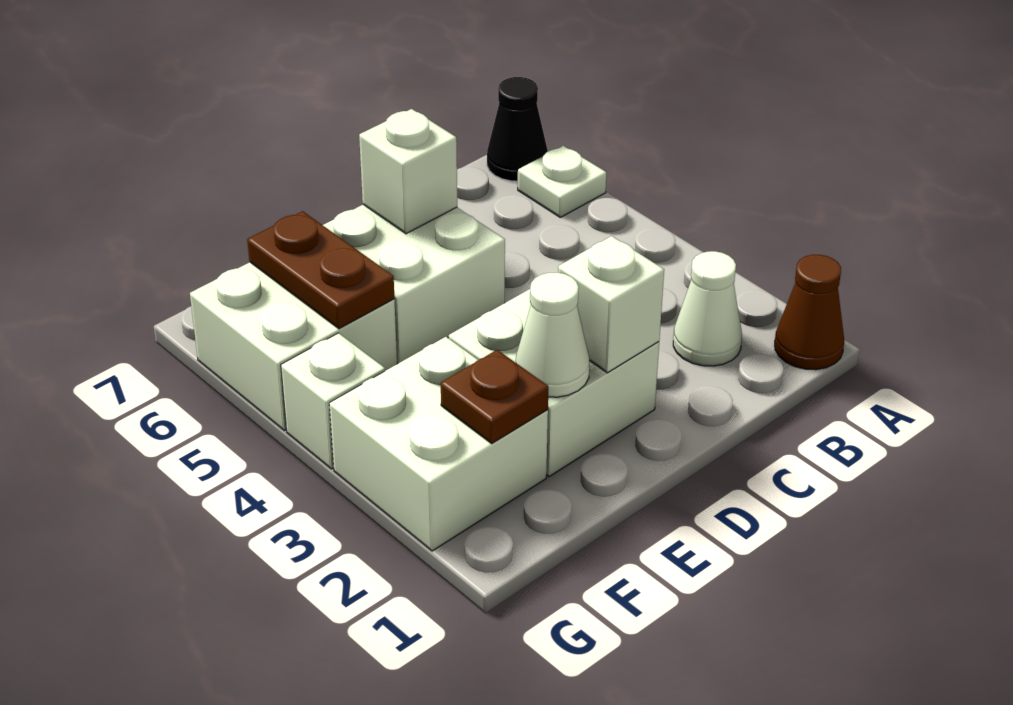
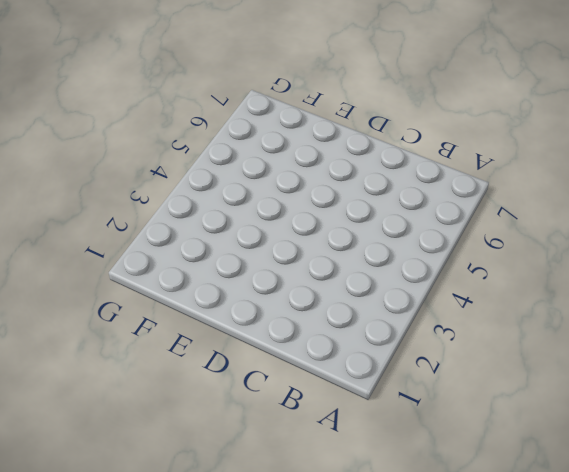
none -> brown 1x1 cone [775,255,844,370]
none -> white 1x1 plate [518,146,606,217]
none -> black 1x1 cone [487,77,548,181]

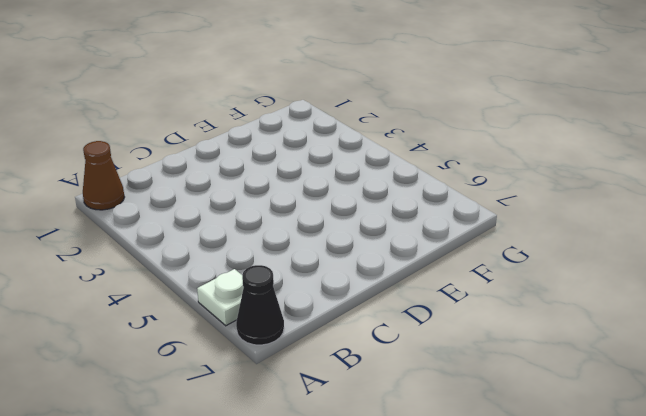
none -> white 1x1 cone [673,251,742,366]
none -> white 2x2 brick [449,289,659,477]
none -> white 2x2 brick [323,205,505,364]

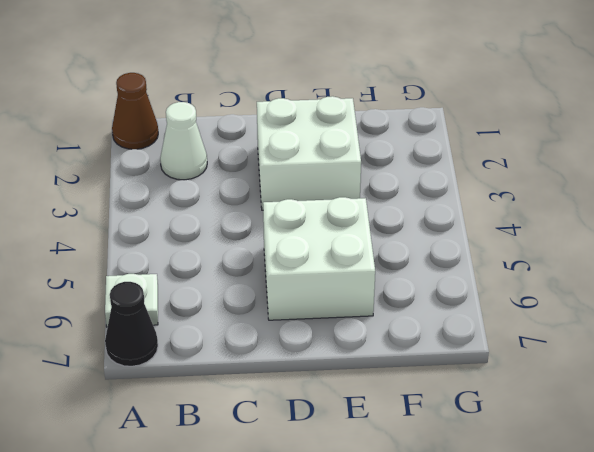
none -> white 2x2 brick [329,337,548,551]
none -> white 2x2 brick [190,262,397,431]
none -> white 1x1 brick [281,333,385,469]

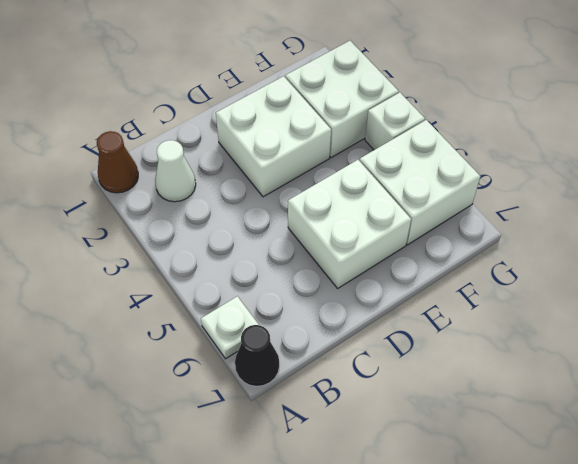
none -> white 1x1 brick [558,236,664,373]
none -> white 1x1 brick [359,109,457,234]
none -> white 1x1 cone [516,273,589,397]

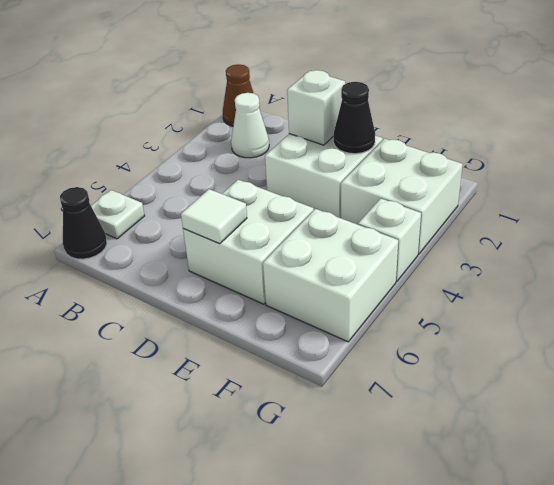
white 1x1 tile [181,189,247,244] -> white 1x1 brick [359,109,457,234]
black 1x1 cone [334,82,375,154] -> white 1x1 cone [516,273,589,397]
none -> brown 1x1 plate [441,350,548,443]
none -> brown 1x2 plate [247,211,394,329]

